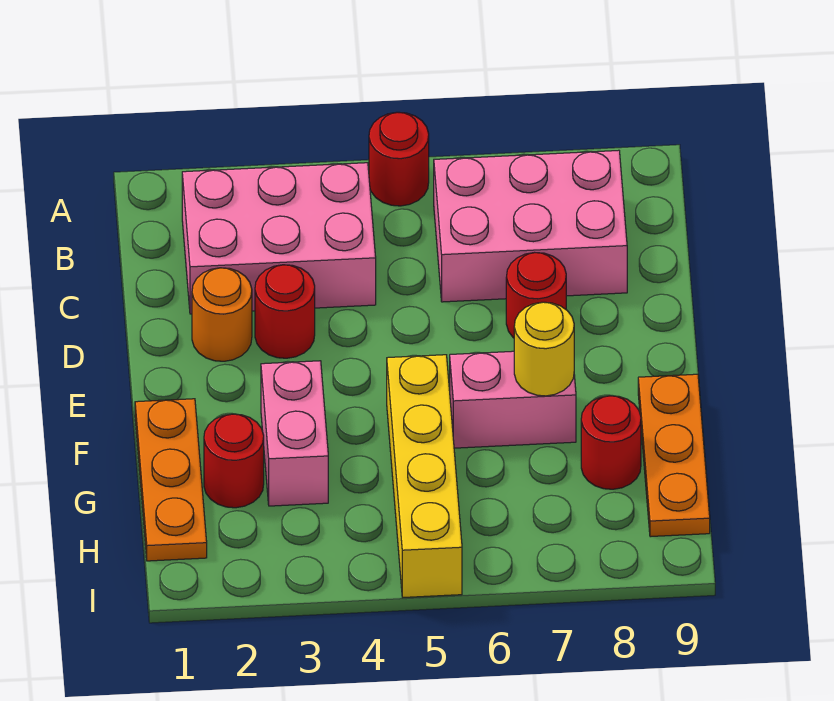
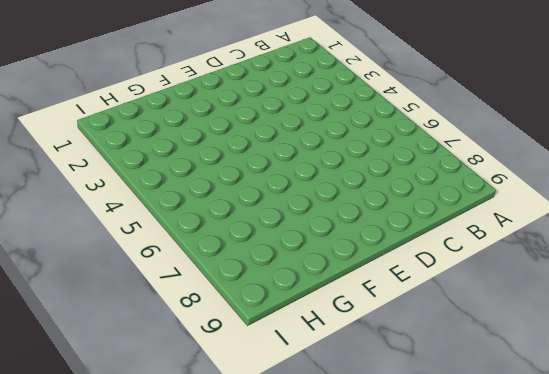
none -> red 1x1 round brick [369,112,429,206]
none -> pink 2x3 brick [182,163,376,314]
none -> pink 2x3 brick [434,150,627,302]

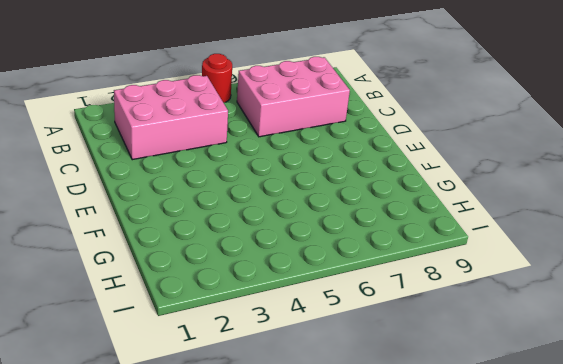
none -> orange 1x1 round brick [192,268,252,361]
none -> red 1x1 round brick [255,265,315,358]
none -> red 1x1 round brick [506,253,566,338]

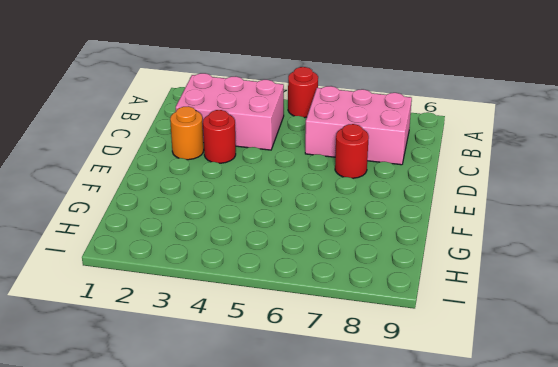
none -> orange 1x3 plate [135,399,207,561]
none -> pink 1x2 brick [261,361,328,506]
none -> yellow 1x4 brick [387,355,462,597]

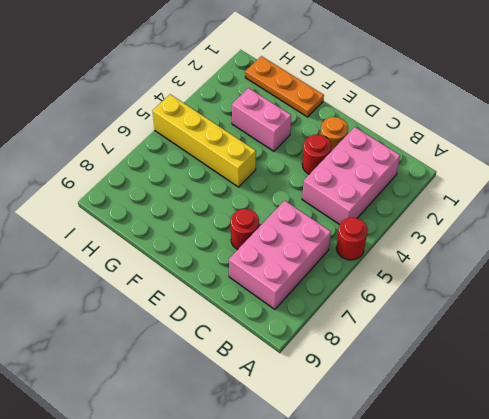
none -> pink 1x2 brick [450,351,576,448]
none -> orange 1x3 plate [638,374,710,537]
none -> red 1x1 round brick [204,414,264,508]

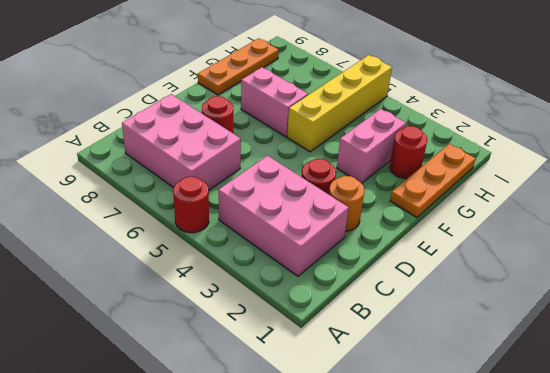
none -> red 1x1 round brick [581,396,641,489]
none -> yellow 1x1 round brick [514,302,574,396]

